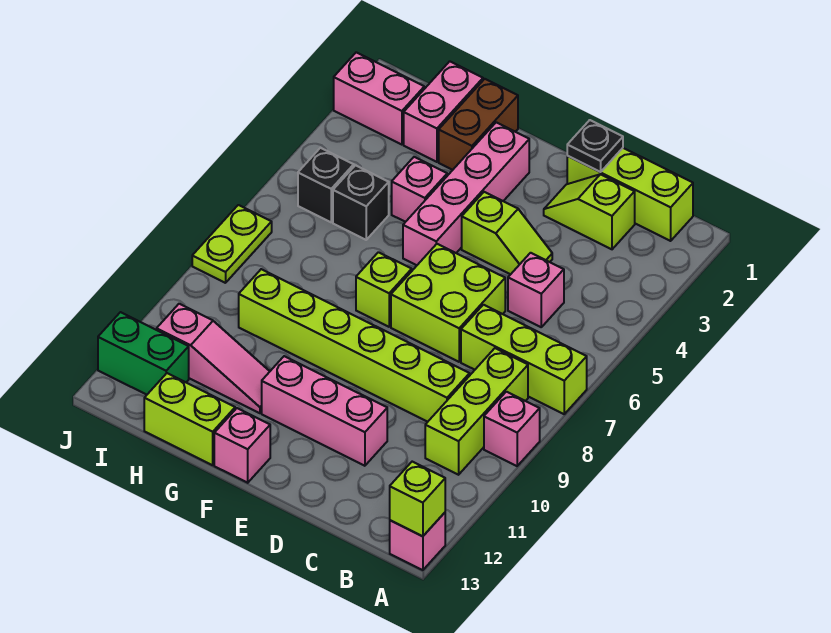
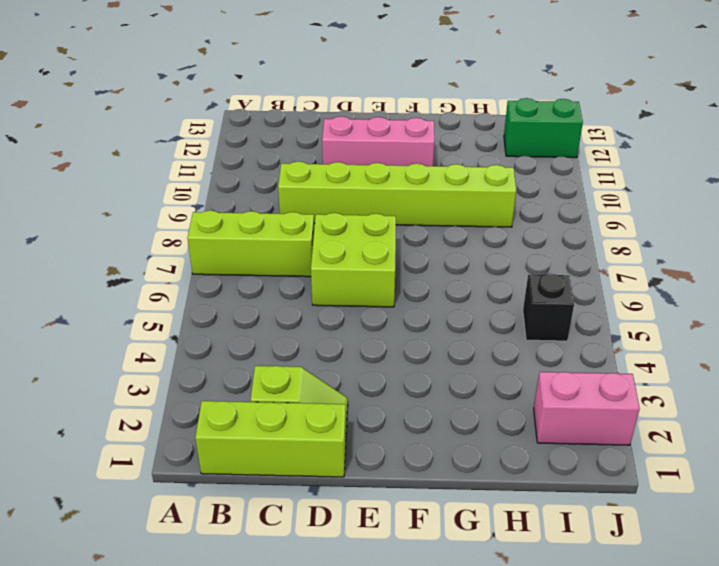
none -> pink 1x1 brick [484,392,540,466]
none -> pink 1x1 brick [390,513,445,570]
none -> lime 1x3 brick [425,348,528,475]

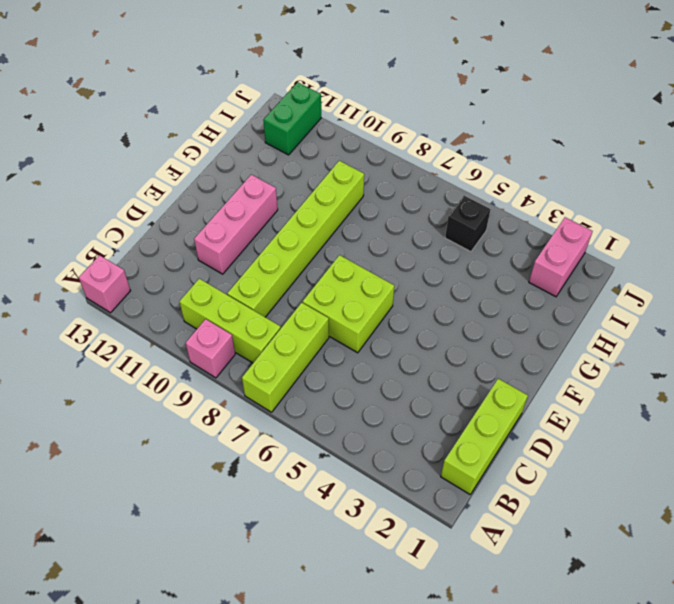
none -> lime 1x2 slope [544,174,635,249]
none -> pink 1x1 brick [508,253,564,327]
none -> lime 1x2 slope [462,192,552,274]

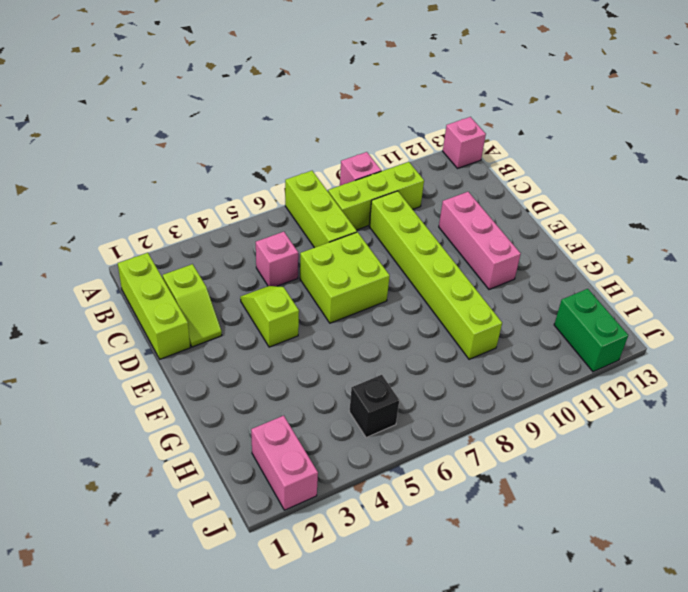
none -> pink 1x4 brick [403,122,529,265]
none -> lime 1x1 brick [356,252,412,327]
none -> pink 1x1 brick [214,408,270,483]

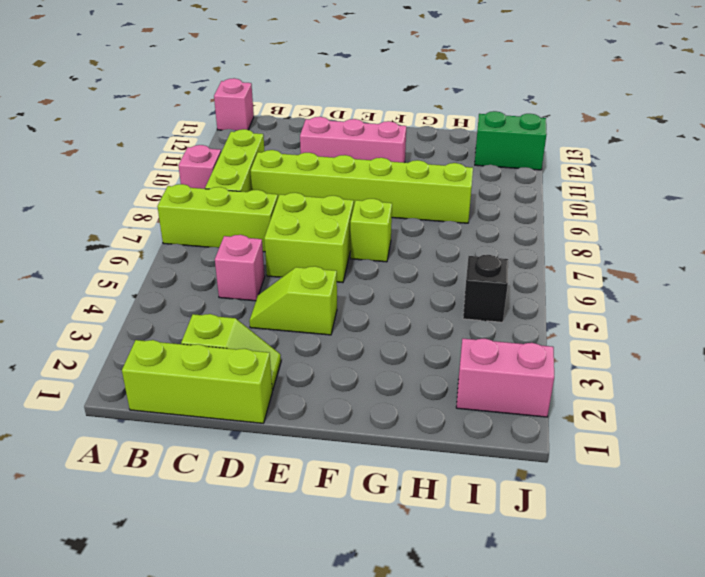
none -> pink 1x4 brick [403,122,529,265]
none -> pink 1x1 brick [214,408,270,483]
none -> brown 1x2 brick [439,79,518,170]

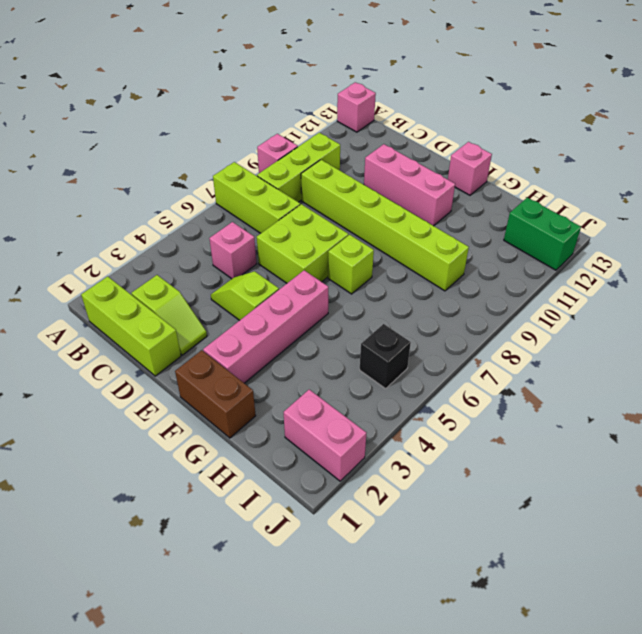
brown 1x2 brick [175,350,256,438] -> brown 1x2 brick turned to [439,79,518,170]
none -> pink 1x1 brick [392,157,447,222]
none -> pink 1x3 slope [157,304,270,413]
none -> lime 1x2 brick [144,373,235,465]

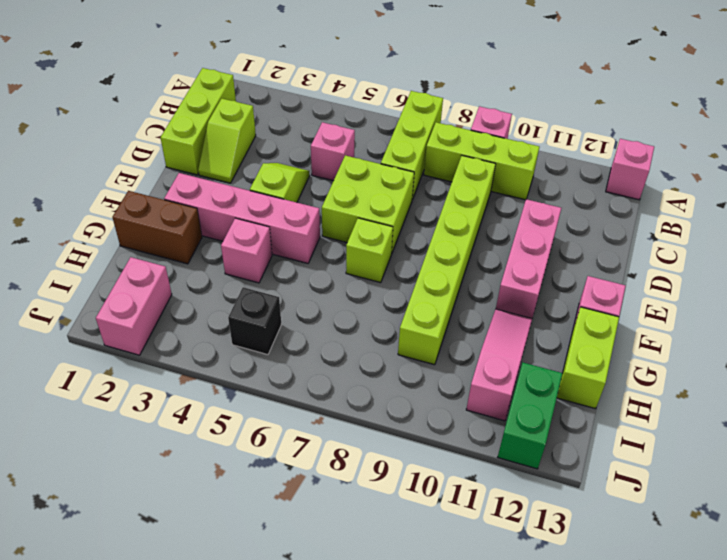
none -> pink 1x2 brick [404,61,483,162]
none -> black 1x1 brick [333,165,389,240]
none -> lime 1x2 plate [192,205,272,283]

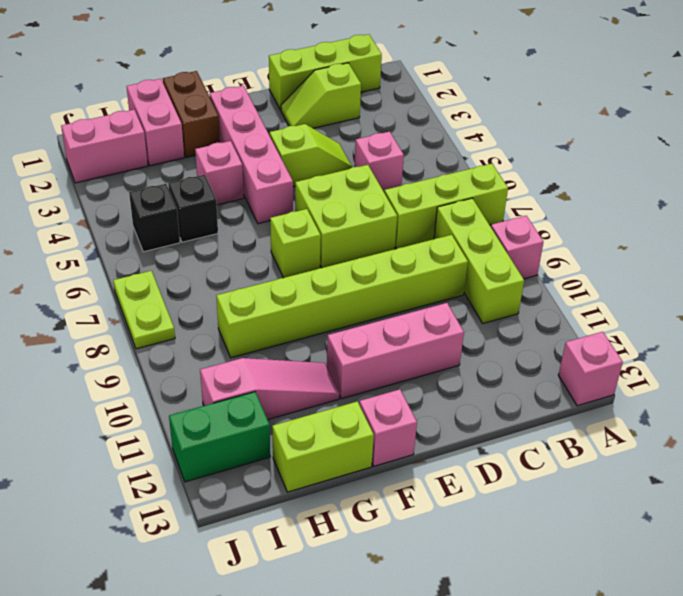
none -> lime 1x1 brick [390,462,445,536]
none -> black 1x1 plate [567,120,623,172]

